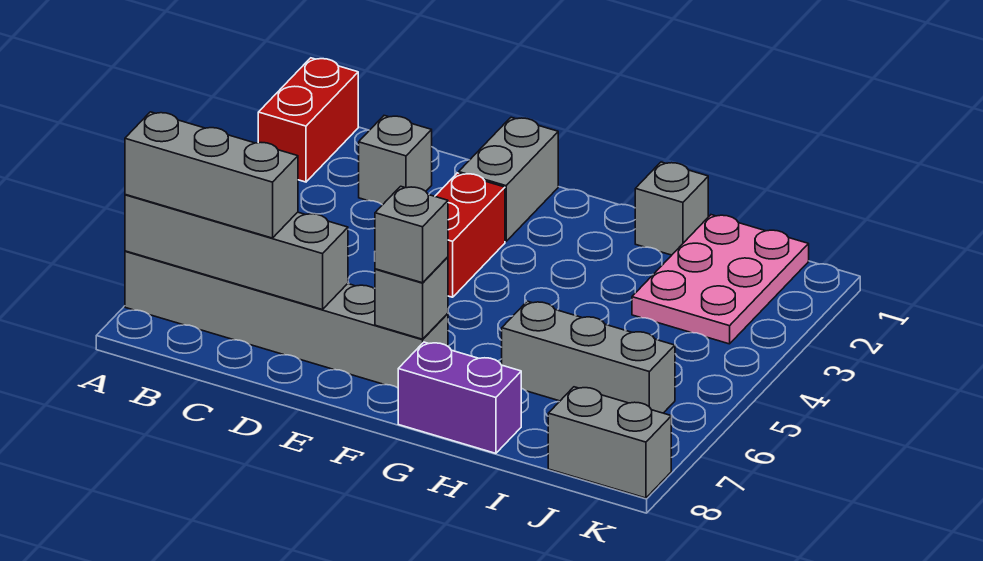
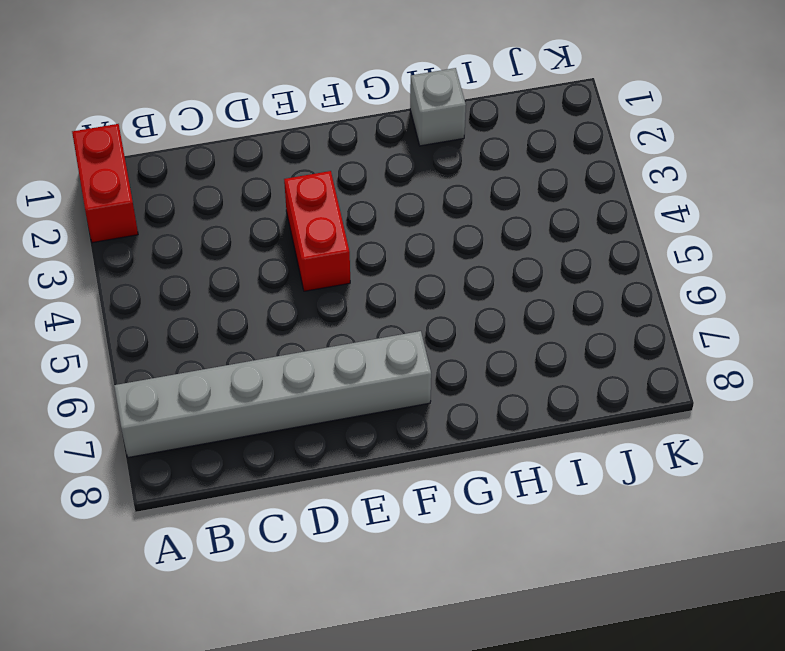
none -> grey 1x1 brick [359,116,432,205]
none -> grey 1x2 brick [459,117,558,242]
none -> purple 1x2 brick [398,342,521,453]

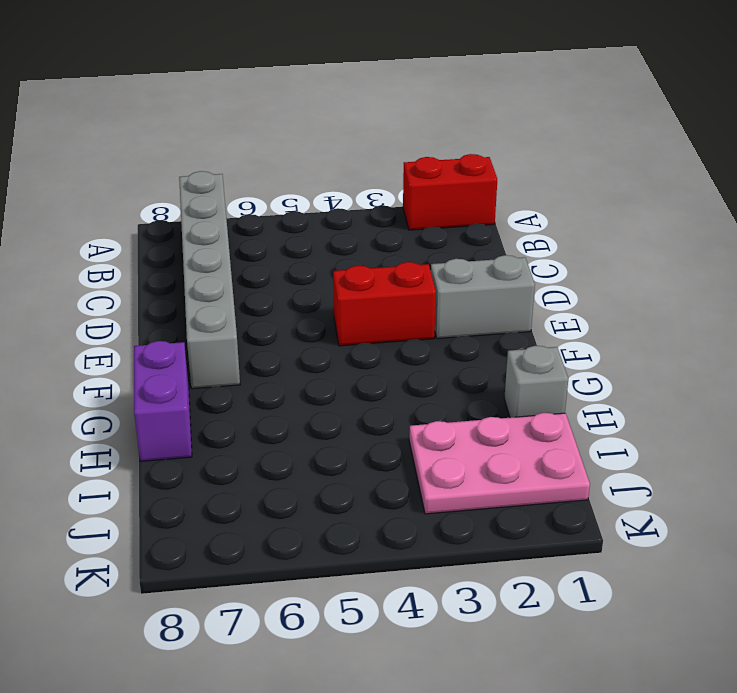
none -> grey 1x1 brick [359,116,432,205]
none -> grey 1x3 brick [502,301,675,413]
none -> grey 1x2 brick [548,387,671,498]

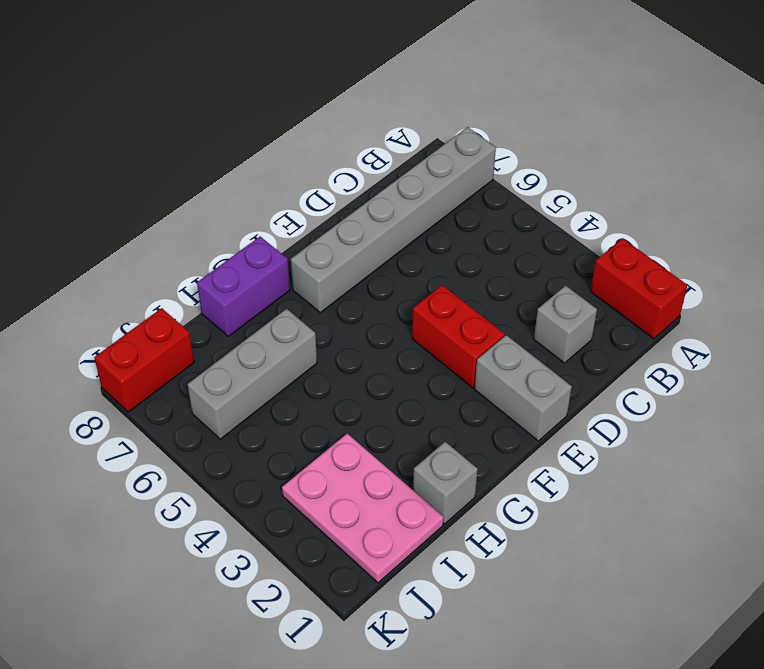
red 1x2 brick [94,308,194,412] -> grey 1x2 brick [548,387,671,498]
none -> grey 1x4 brick [125,194,348,310]
none -> grey 1x1 brick [375,257,448,339]
none -> grey 1x3 brick [125,112,298,238]

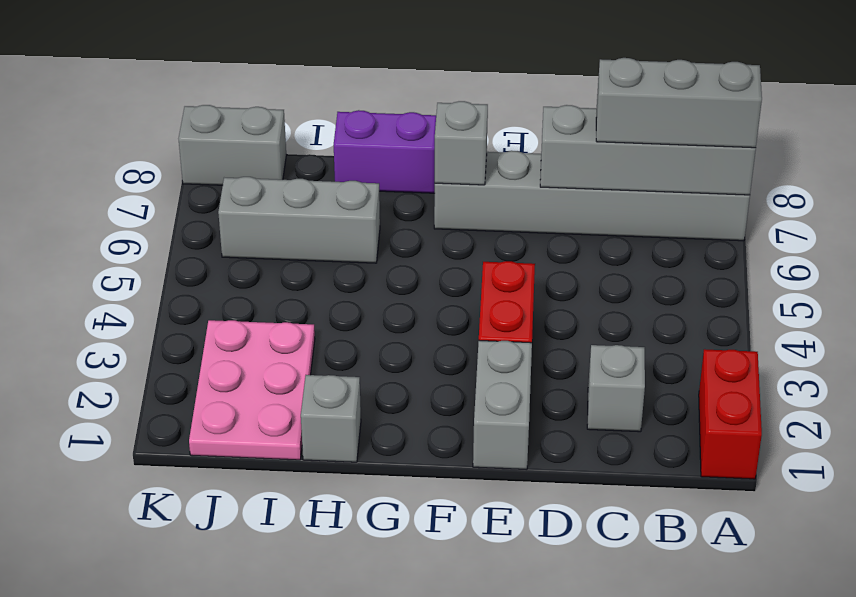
none -> grey 1x1 brick [375,186,448,283]

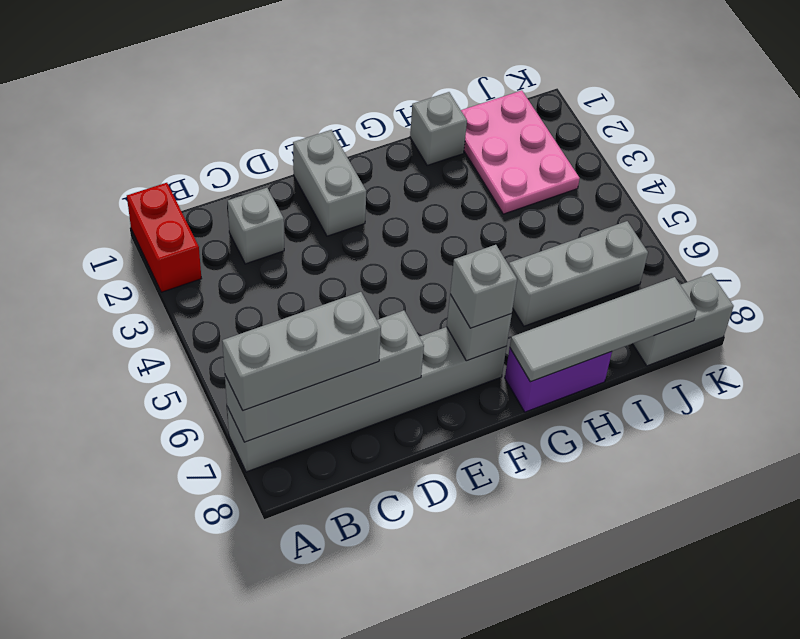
grey 1x4 tile [510,277,697,382] -> none
none -> red 1x2 brick [435,173,505,297]

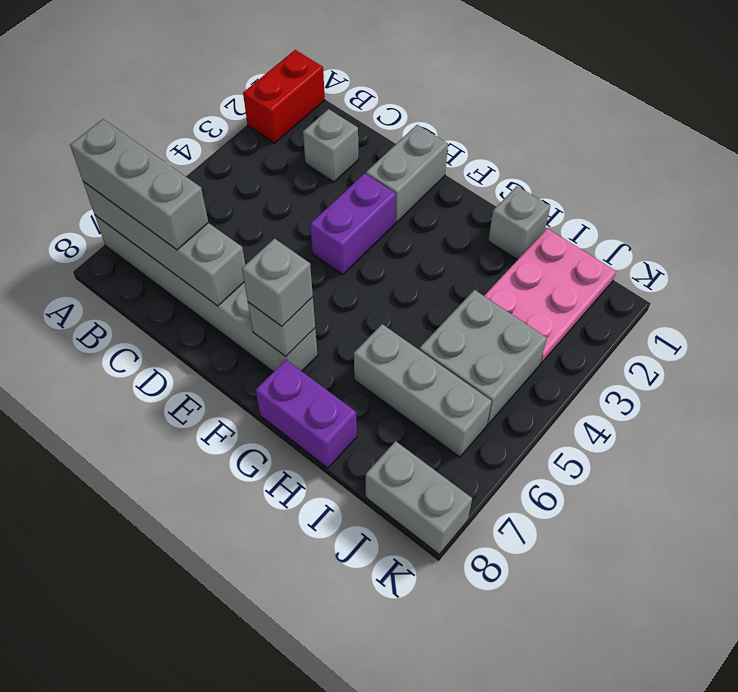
purple 1x2 brick [310,173,396,275] -> red 1x2 brick [435,173,505,297]
grey 2x2 brick [419,290,547,425] -> none

